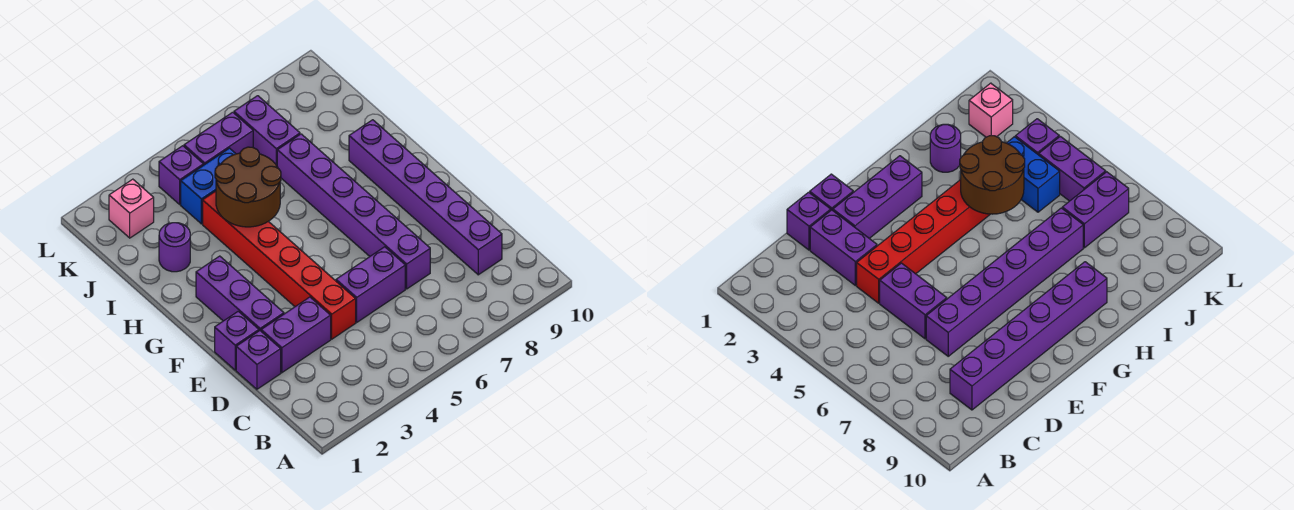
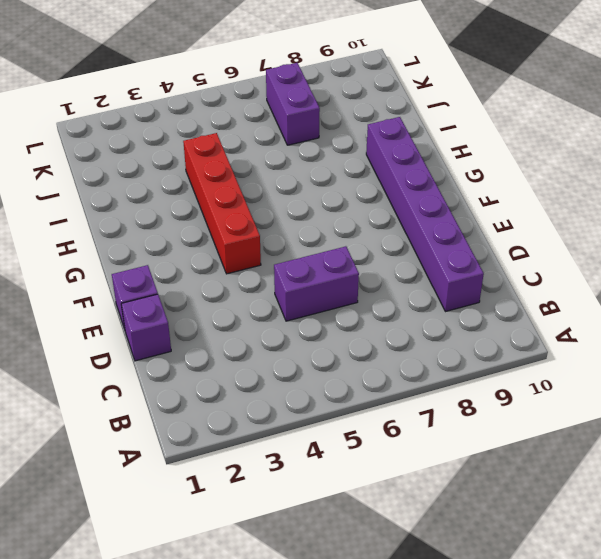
red 1x4 brick [183,133,261,274] -> red 1x6 brick [203,191,356,339]
none -> purple 1x2 brick [261,297,331,373]
none -> purple 1x6 brick [277,134,430,289]
none -> purple 1x3 brick [196,256,284,331]

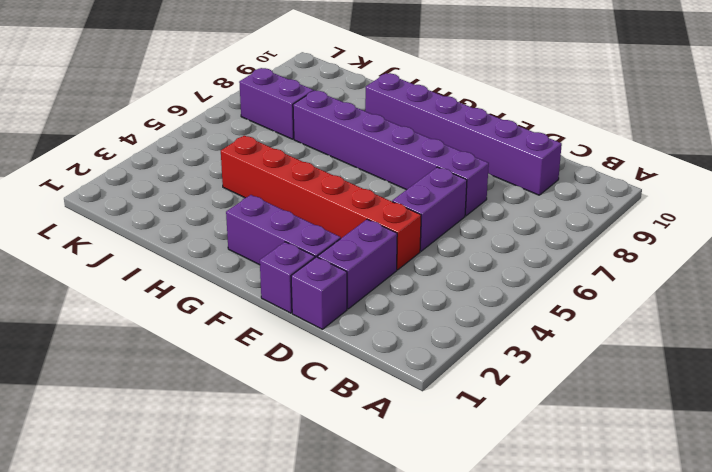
none -> purple 1x1 round brick [159,223,190,272]
none -> blue 1x2 brick [181,148,236,224]
none -> pink 1x1 brick [109,179,154,238]

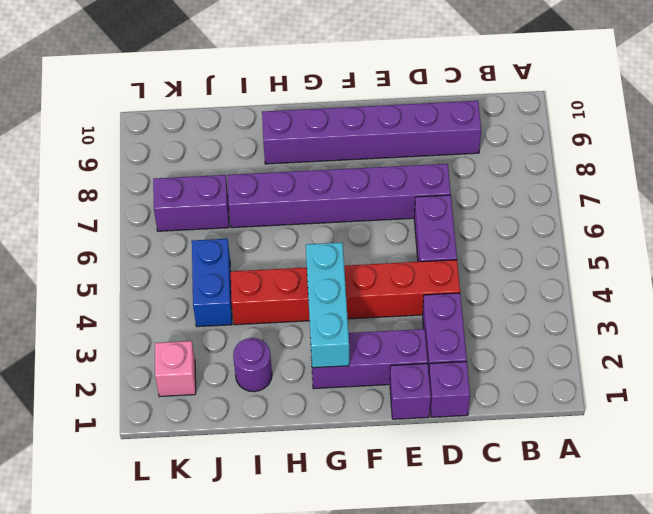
cyan 1x3 brick [306,243,349,368] -> none
none -> purple 1x1 brick [159,146,203,204]
none -> purple 1x2 brick [184,112,253,165]
none -> brown 2x2 round brick [215,147,281,227]

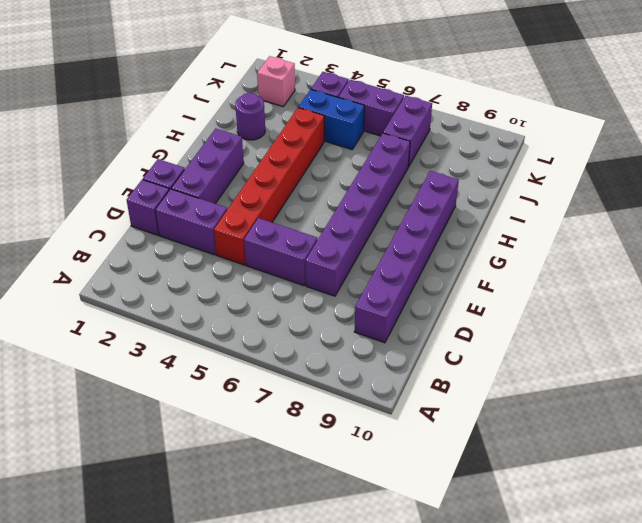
none -> brown 2x2 round brick [215,147,281,227]

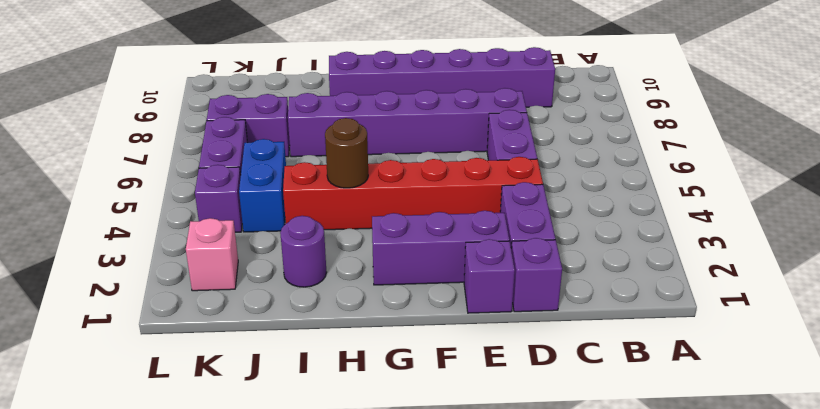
brown 1x1 round brick [325,118,368,188] -> brown 2x2 round brick [215,147,281,227]

